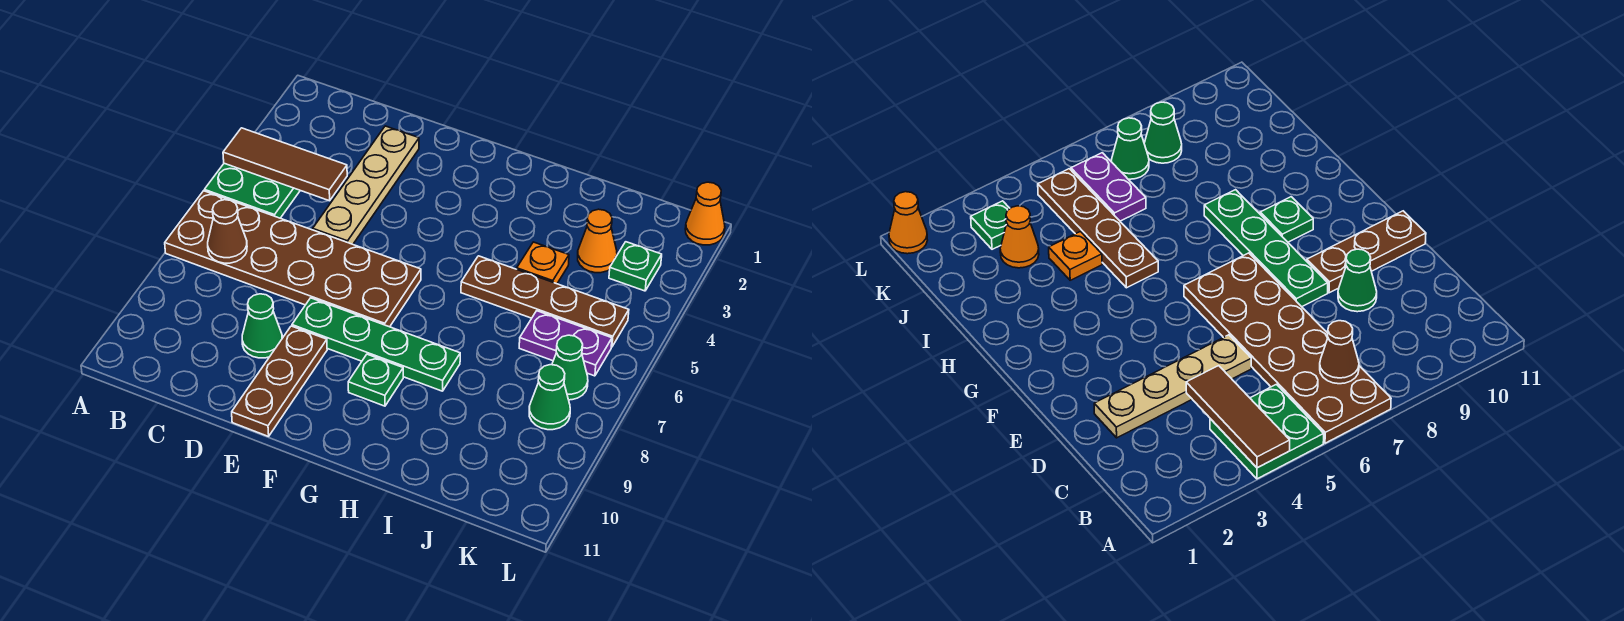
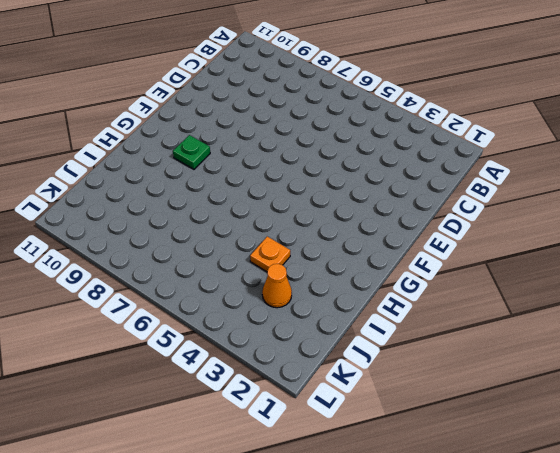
none -> green 2x2 plate [204,163,300,218]
none -> brown 2x6 plate [165,191,421,327]
none -> tan 1x4 plate [313,126,419,244]

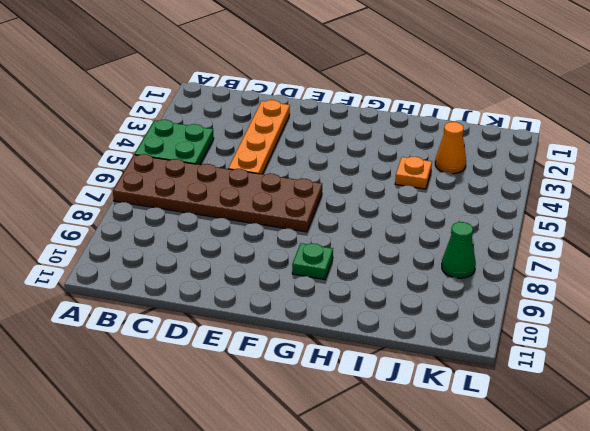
orange 1x4 plate [228,100,290,174] -> tan 1x4 plate [313,126,419,244]
none -> green 1x1 cone [242,294,282,358]
none -> green 1x4 plate [292,298,460,391]
none -> brown 1x3 plate [232,326,327,436]

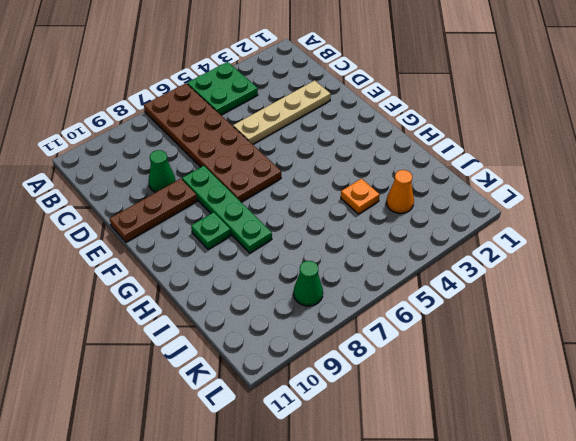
none -> brown 1x4 plate [461,256,629,347]
none -> purple 1x2 plate [519,311,612,376]
none -> green 1x1 plate [609,242,662,291]

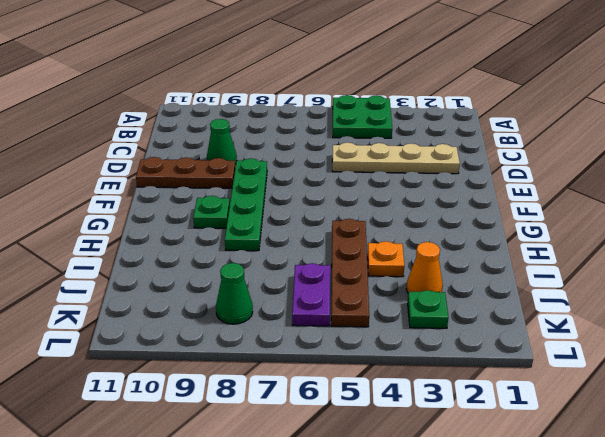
none -> brown 2x6 plate [165,191,421,327]
none -> green 1x1 cone [552,335,588,400]
none -> orange 1x1 cone [685,182,725,245]

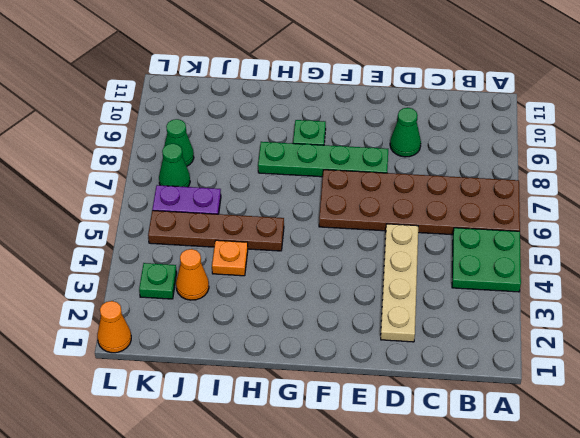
none -> brown 1x3 plate [232,326,327,436]
none -> brown 1x3 tile [223,128,347,201]
none -> brown 1x1 cone [208,200,247,263]

